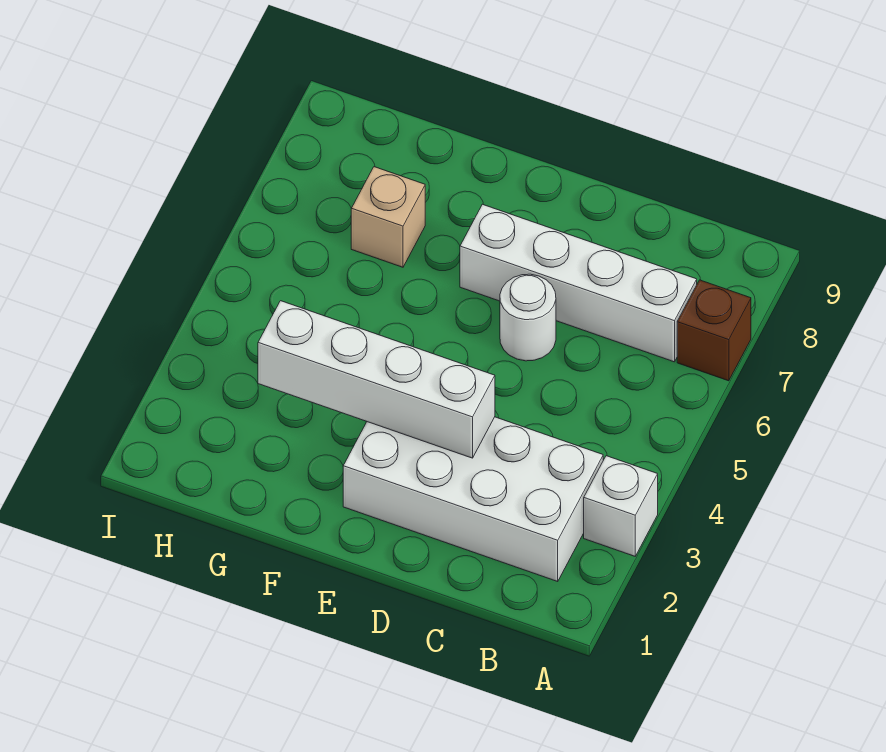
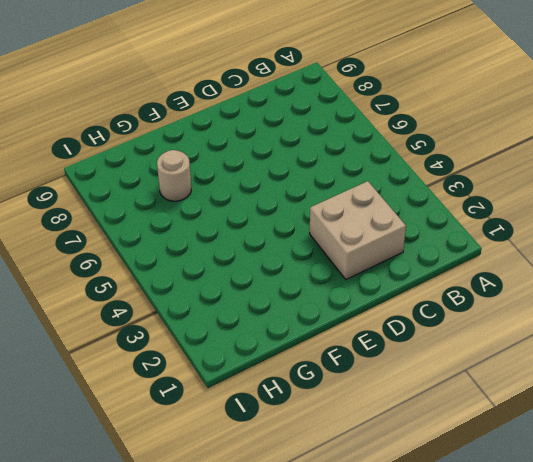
tan 2x2 brick [310,181,406,279] -> white 2x4 brick [343,417,603,581]
tan 1x1 round brick [157,150,191,201] -> tan 1x1 brick [351,167,425,267]
none -> white 1x1 brick [584,456,658,556]
none -> brown 1x1 brick [677,280,751,381]

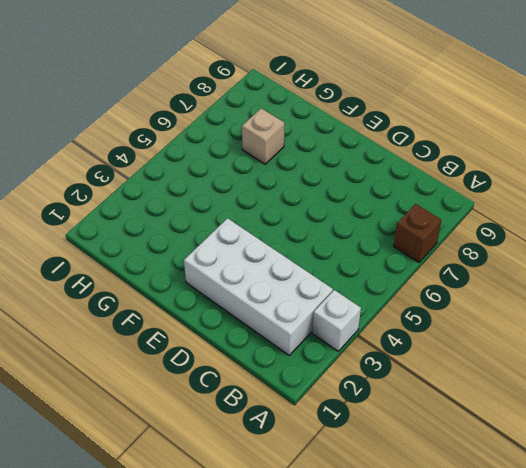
none -> white 1x4 brick [460,204,697,362]
none -> white 1x1 round brick [500,274,556,361]

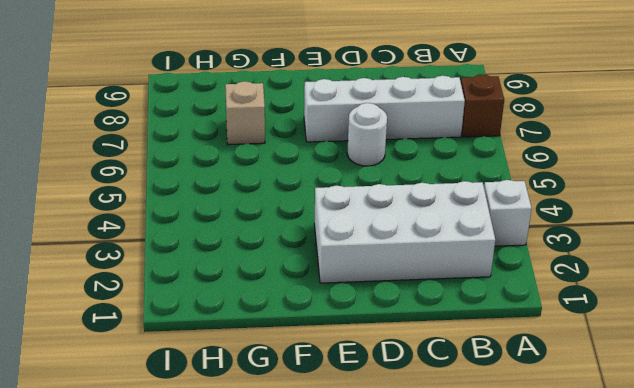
none -> white 1x4 brick [258,301,495,458]

